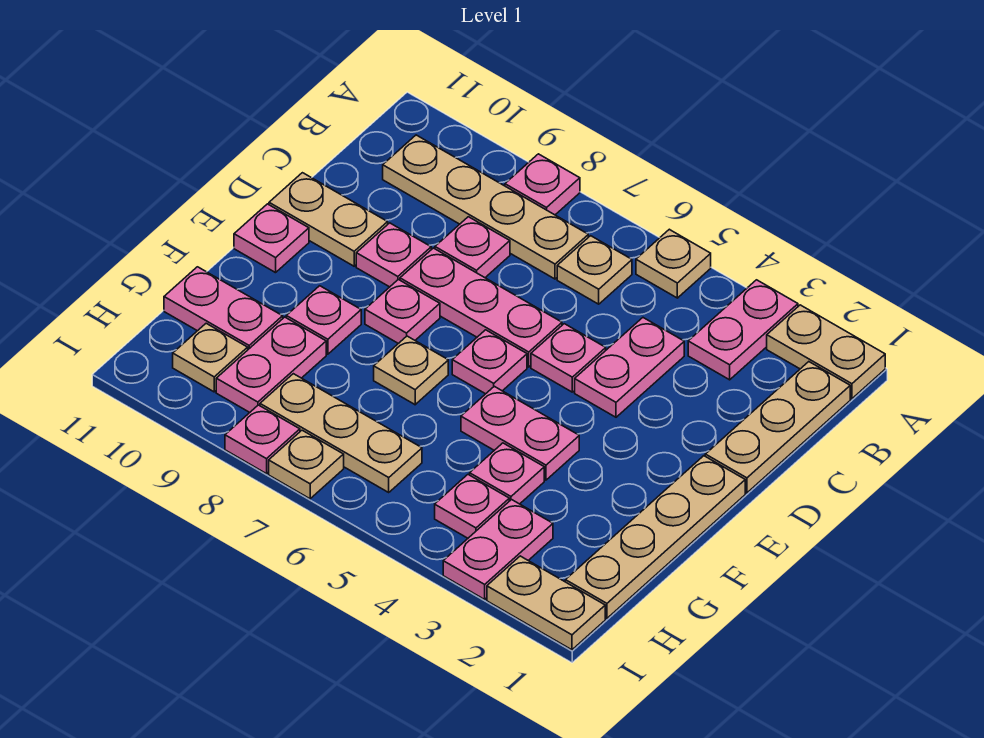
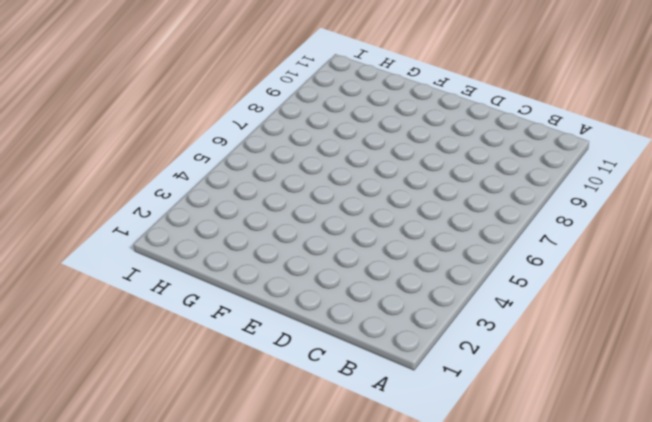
none -> tan 1x2 plate [767,305,885,399]
none -> pink 1x2 plate [688,280,798,380]
none -> tan 1x1 plate [636,229,711,298]
none -> pink 1x1 plate [505,154,580,215]

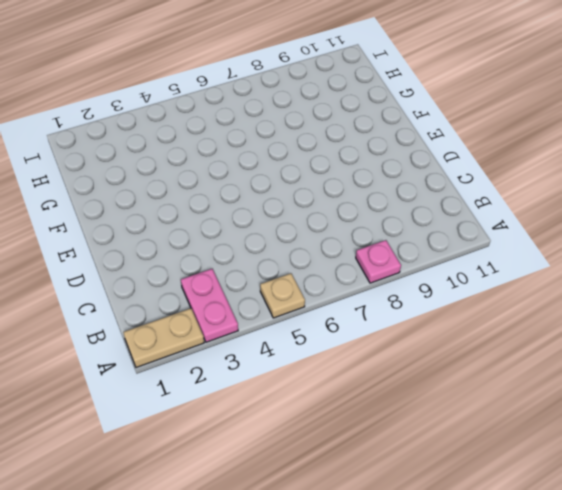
none -> tan 1x3 plate [705,362,850,493]
none -> tan 1x1 plate [557,236,632,304]
none -> tan 1x4 plate [383,135,588,279]
none -> pink 1x2 plate [575,318,684,417]

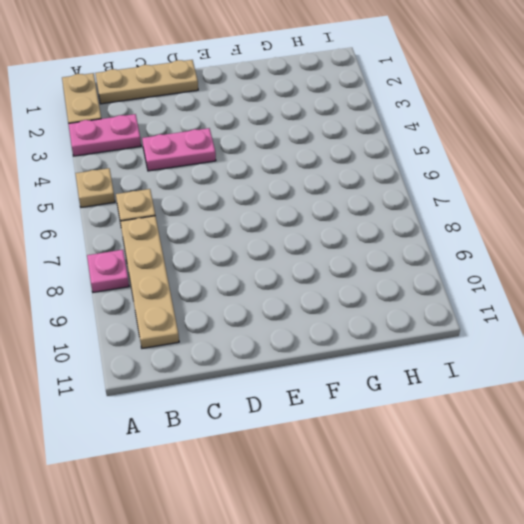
none -> pink 1x1 plate [435,217,510,278]
none -> pink 1x1 plate [531,324,606,392]
none -> pink 1x3 plate [400,248,562,367]
none -> pink 1x1 plate [356,223,431,287]

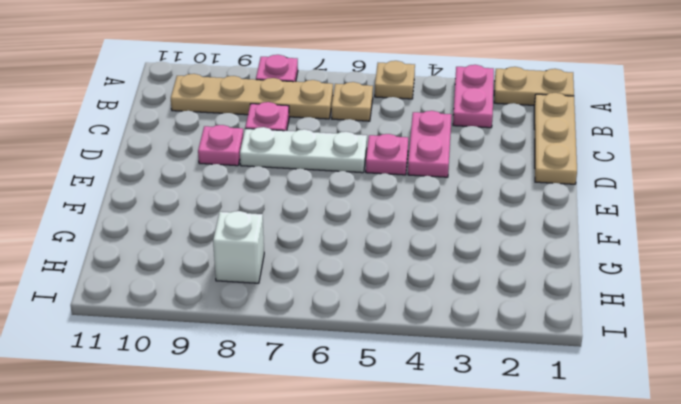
white 1x3 plate [240,127,367,173] -> pink 1x3 plate [400,248,562,367]
white 1x1 brick [213,211,264,283] -> tan 1x3 plate [260,374,422,492]
none -> tan 1x2 plate [269,173,388,266]
none -> tan 1x4 plate [565,456,745,618]
none -> pink 1x1 plate [452,330,527,394]
none -> pink 1x1 plate [365,279,440,344]

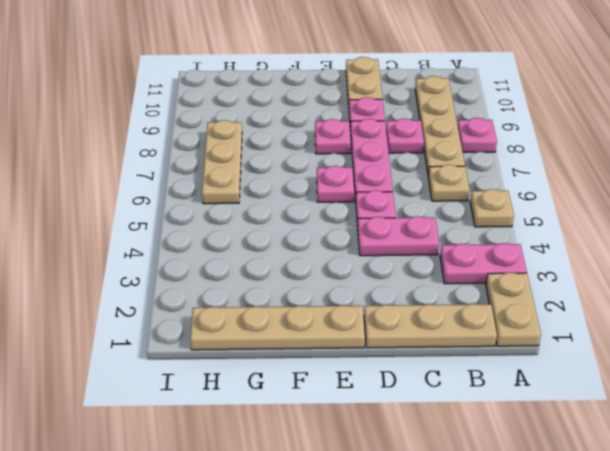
none -> pink 1x1 plate [234,204,309,273]
none -> pink 1x2 plate [461,386,579,480]
none -> tan 1x1 plate [374,336,448,405]
none -> pink 1x1 plate [286,286,361,354]

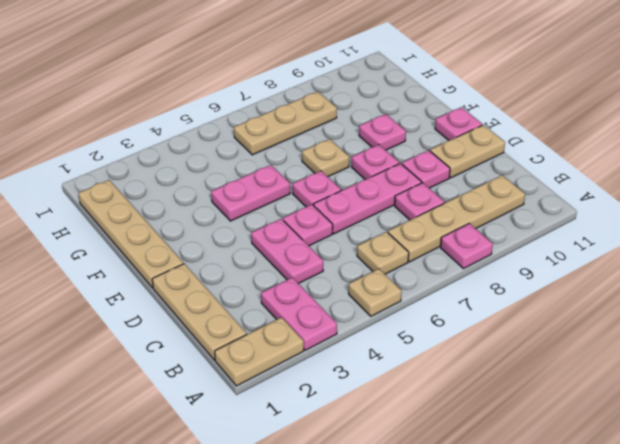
none -> pink 1x1 plate [470,443,544,504]
none -> pink 1x2 plate [216,317,326,413]
none -> pink 1x2 plate [164,267,283,349]
none -> pink 1x2 plate [443,500,553,599]

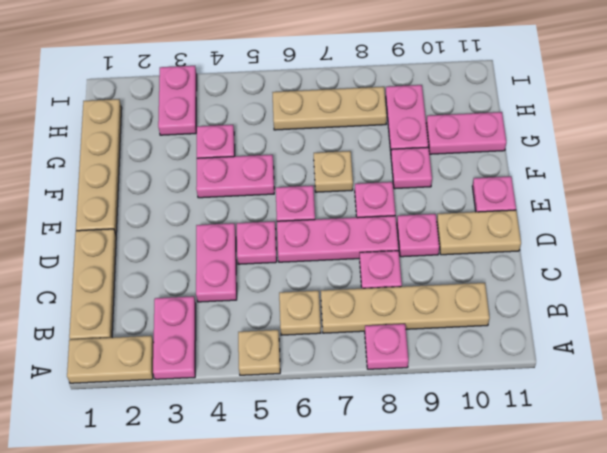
none -> pink 1x1 plate [435,475,509,538]
none -> tan 1x1 plate [173,323,248,392]
none -> tan 1x2 plate [487,556,605,650]
none -> tan 1x1 plate [269,430,344,499]

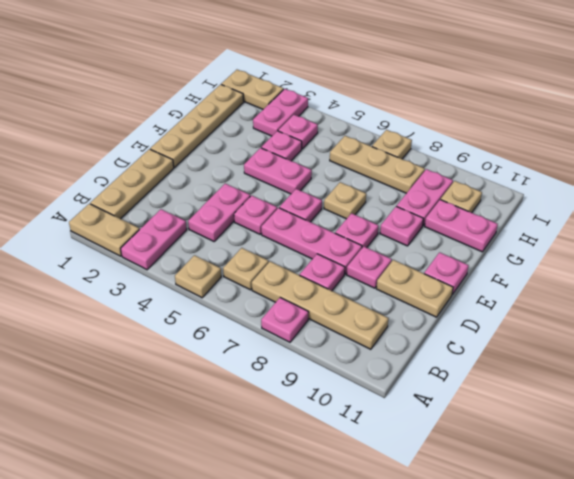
none -> pink 1x1 plate [225,405,300,474]

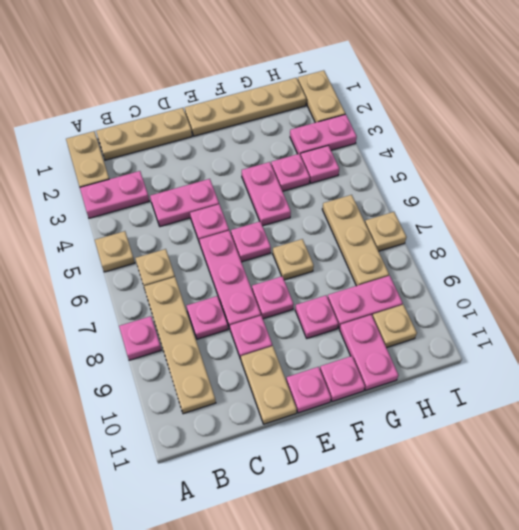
pink 1x1 plate [320,356,365,402] -> pink 1x1 plate moved to [225,405,300,474]

